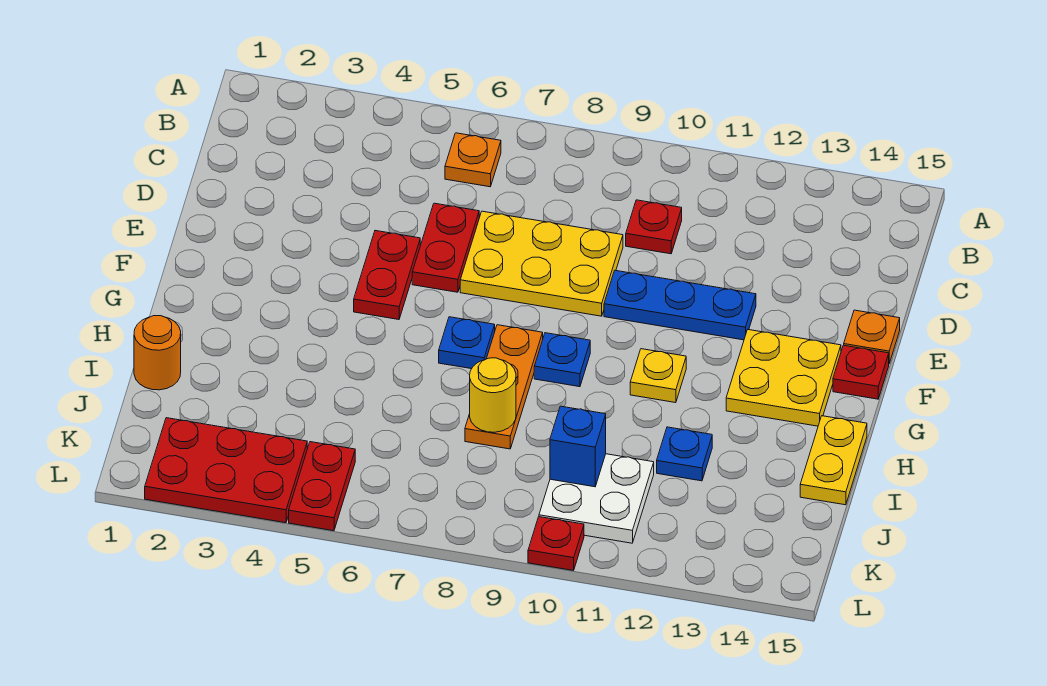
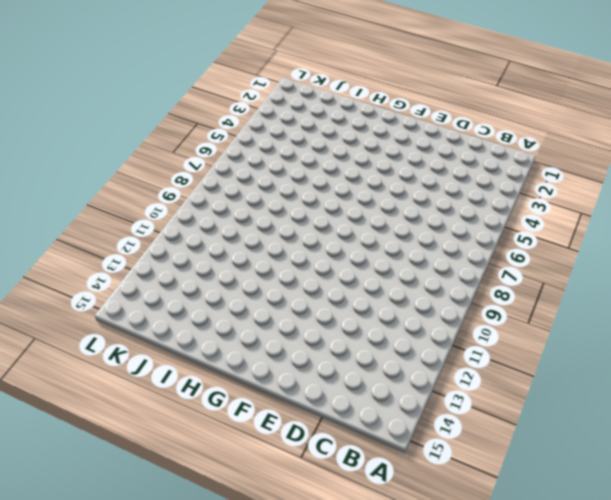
none -> orange 1x1 plate [445,133,501,187]
none -> red 1x1 plate [626,200,682,254]
none -> red 1x2 plate [412,203,479,292]

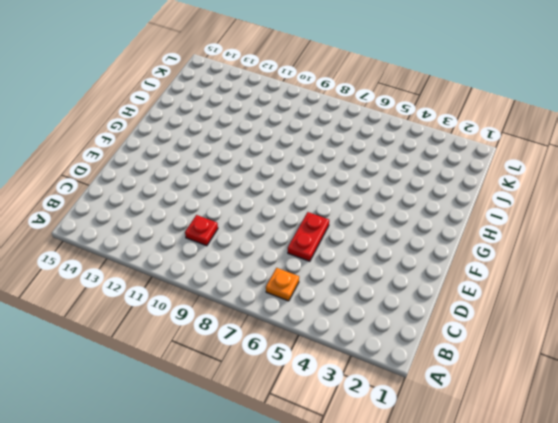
none -> yellow 2x3 plate [460,211,623,316]
none -> red 1x2 plate [354,231,420,320]
none -> blue 1x3 plate [604,270,756,340]

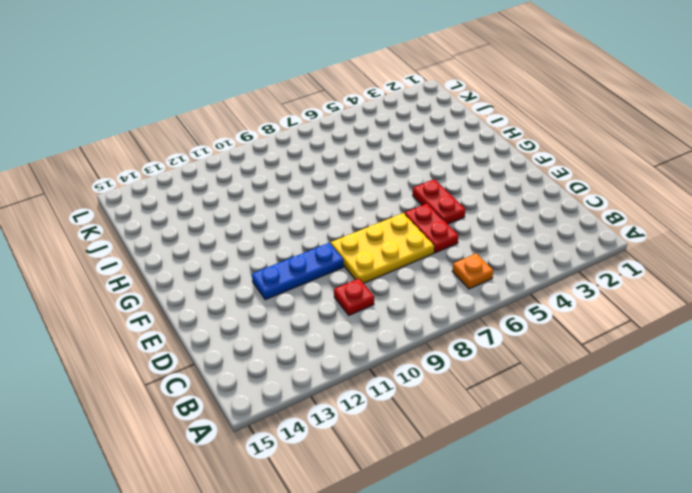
none -> orange 1x1 plate [844,310,900,363]
none -> yellow 2x2 plate [726,330,841,426]
none -> red 1x1 plate [833,345,889,399]

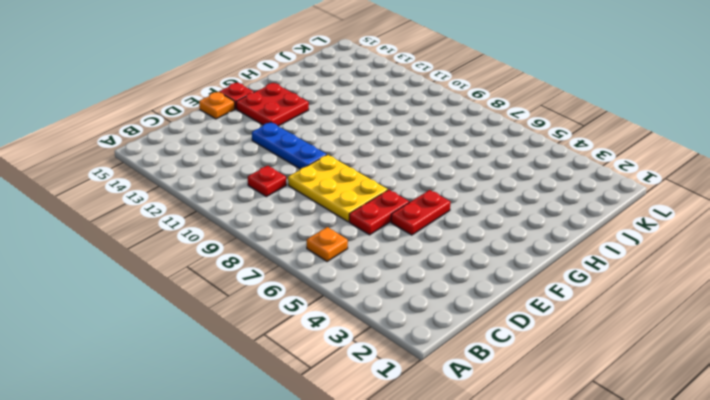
red 2x2 plate [236,83,309,126] -> yellow 2x2 plate [726,330,841,426]
none -> blue 1x1 plate [439,317,495,369]
none -> orange 1x3 plate [465,325,543,449]
none -> blue 1x1 plate [534,333,590,387]

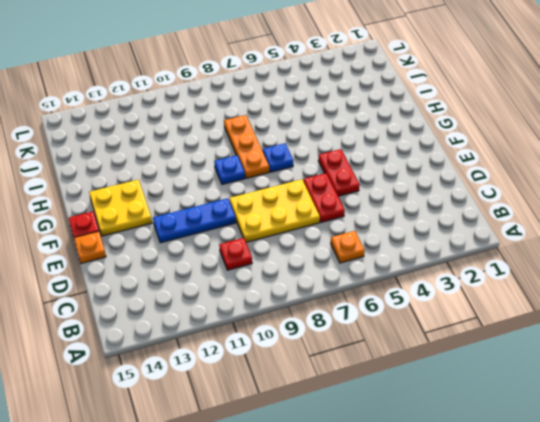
none -> yellow 1x1 plate [630,349,686,403]
none -> yellow 1x2 plate [800,416,867,505]
none -> orange 1x1 round brick [134,316,181,390]

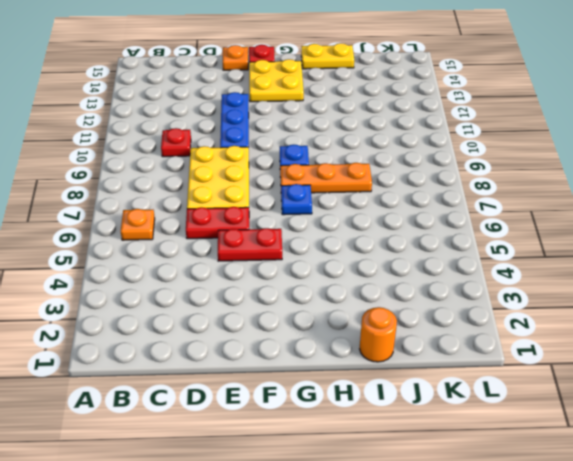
none -> yellow 1x1 plate [630,349,686,403]
none -> blue 1x1 plate [657,427,712,481]
none -> white 2x2 plate [539,454,654,543]

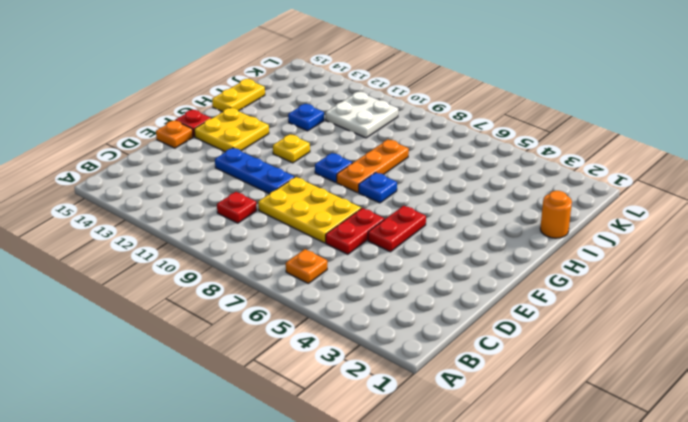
none -> red 2x3 plate [145,418,307,523]
none -> red 1x2 plate [289,442,355,531]
none -> red 1x1 plate [528,517,584,571]

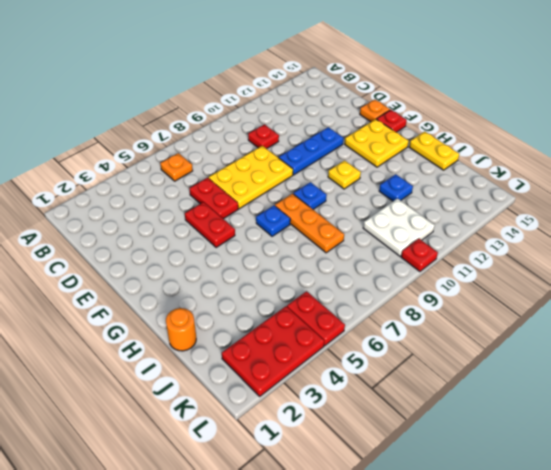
none -> yellow 1x1 round brick [470,358,516,432]
none -> blue 1x1 brick [550,406,606,487]

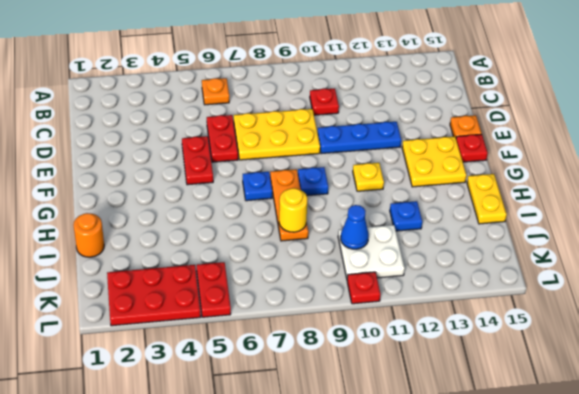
blue 1x1 cone [341,205,369,249] -> blue 1x1 brick [550,406,606,487]

